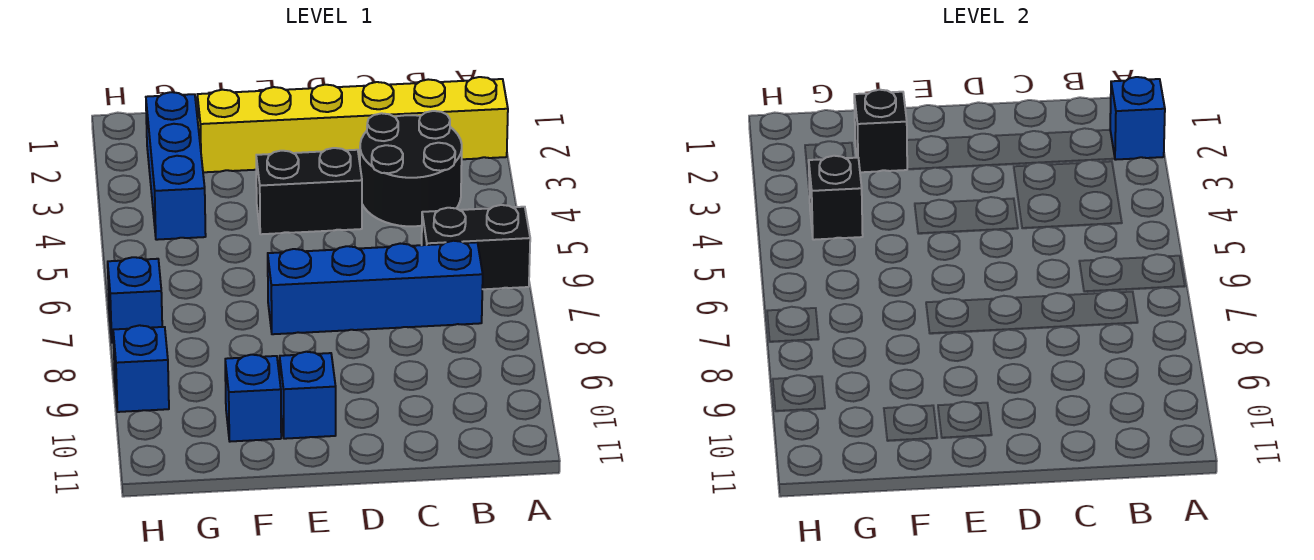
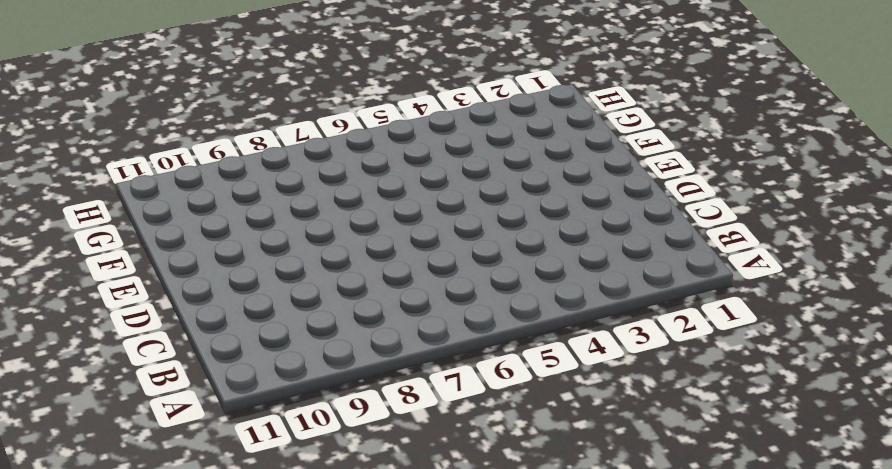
none -> yellow 1x6 brick [197,77,508,172]
none -> black 1x2 brick [422,205,530,289]
none -> black 2x2 round brick [360,111,462,226]

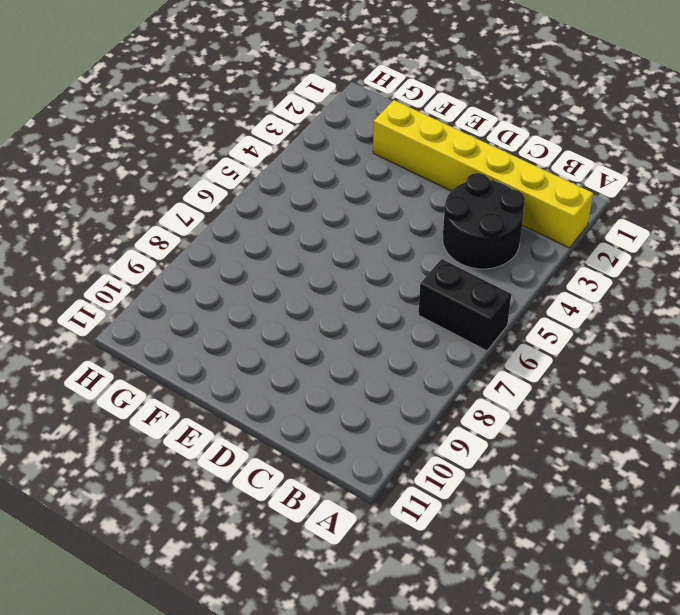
none -> blue 1x4 brick [268,241,483,334]
none -> black 1x2 brick [256,148,362,234]
none -> blue 1x1 brick [280,352,336,439]

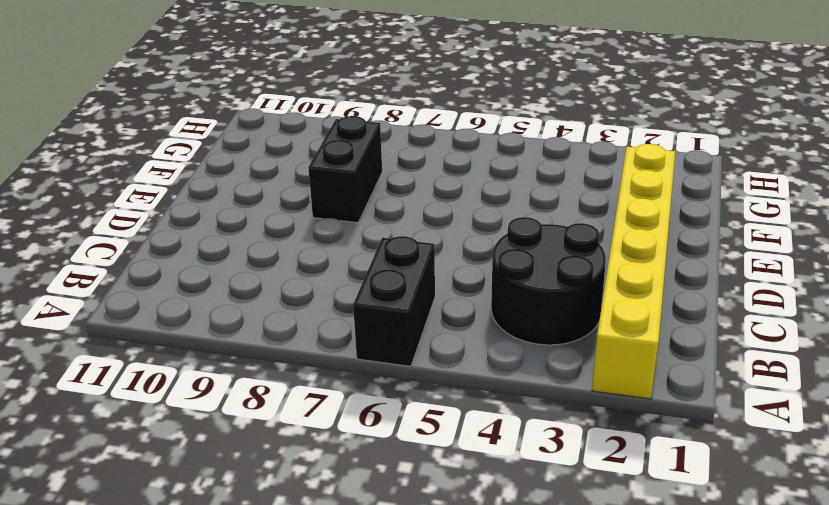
black 1x2 brick [308,116,382,223] -> black 1x2 brick moved to [256,148,362,234]
none -> blue 1x4 brick [268,241,483,334]
none -> blue 1x1 brick [280,352,336,439]
none -> blue 1x1 brick [225,355,281,442]

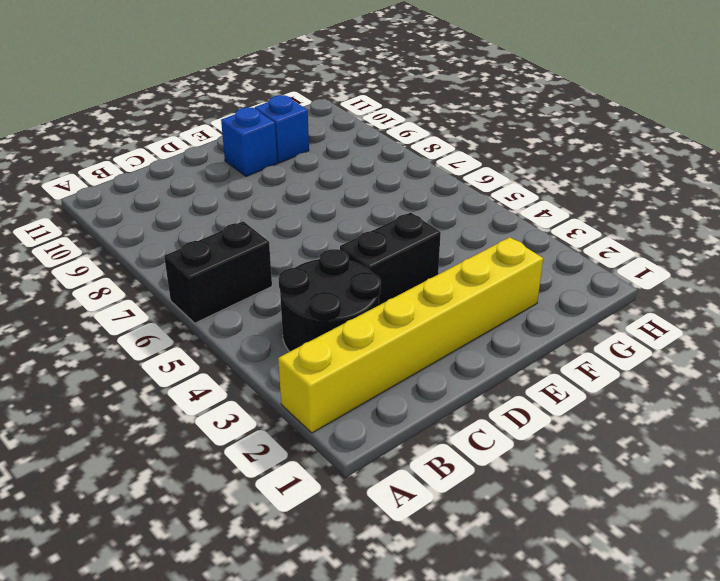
none -> blue 1x4 brick [268,241,483,334]
none -> blue 1x3 brick [146,92,206,240]
none -> blue 1x1 brick [108,257,162,343]

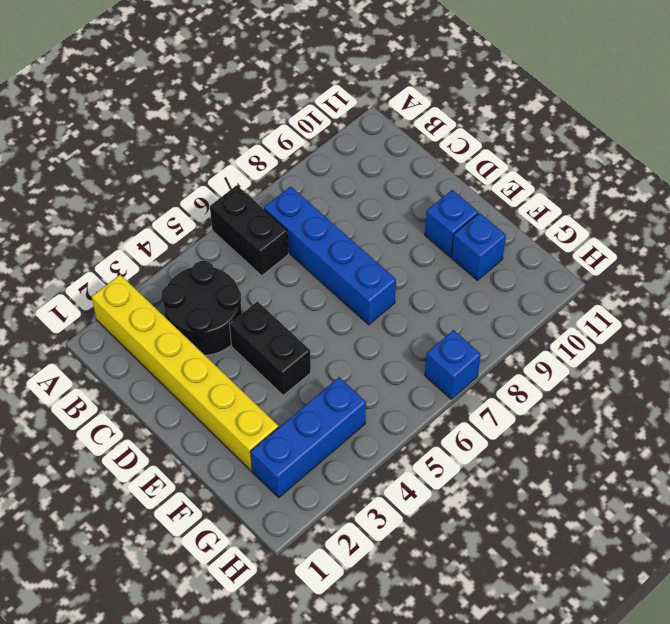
none -> blue 1x1 brick [113,325,169,412]
none -> blue 1x1 brick [1110,77,1165,160]
none -> black 1x1 brick [854,90,907,172]

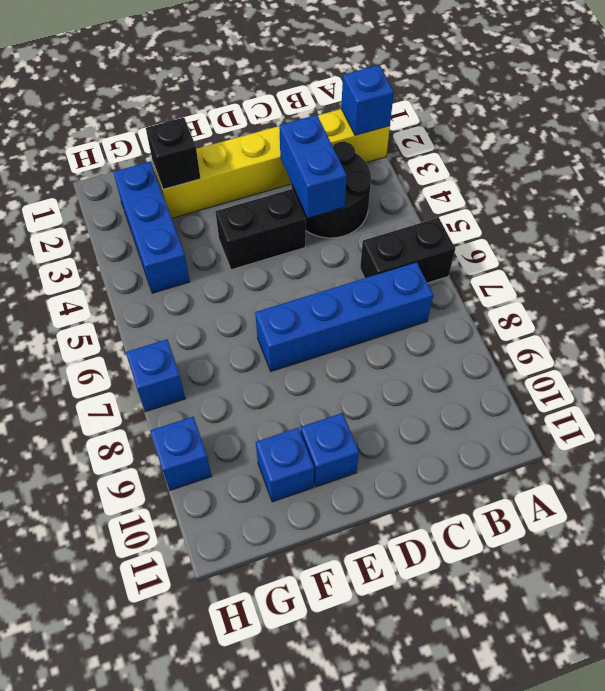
blue 1x2 brick [279,115,347,218] -> none
none -> black 1x1 brick [809,156,863,240]

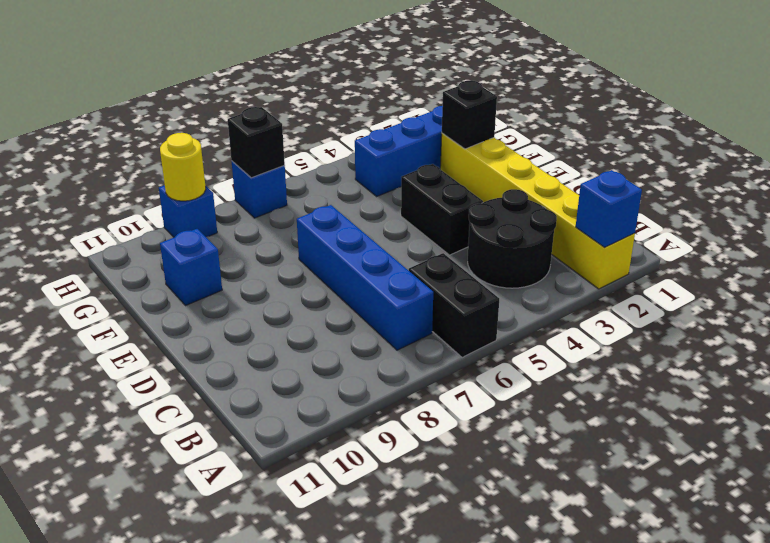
black 1x1 brick [228,107,285,178] -> black 1x1 brick moved to [809,156,863,240]
yellow 1x1 round brick [160,133,206,201] -> none
none -> blue 1x1 brick [280,352,336,439]

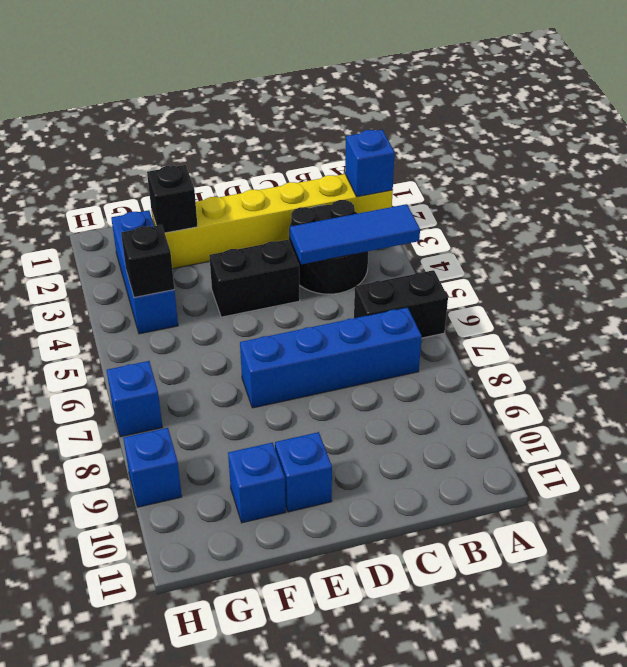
blue 1x3 tile [290,204,420,264] -> none

